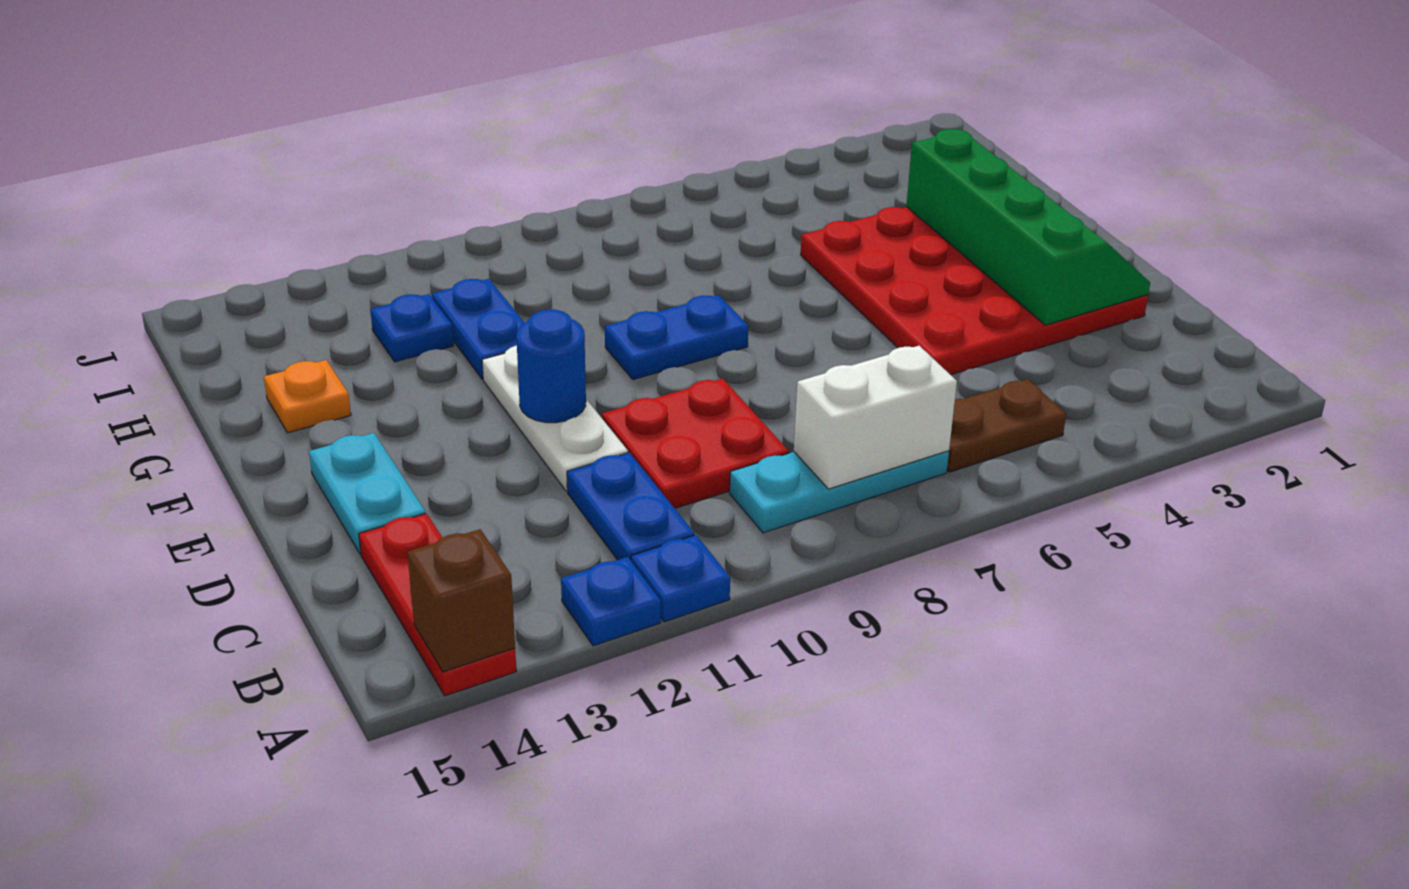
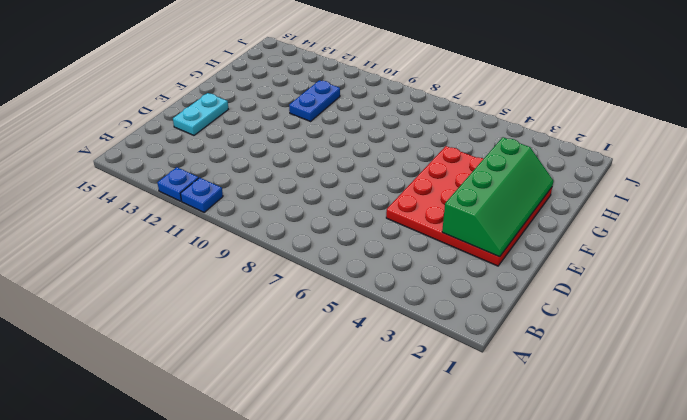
none -> red 1x3 plate [359,513,516,696]
none -> brown 1x2 plate [947,379,1066,472]
none -> cyan 1x3 plate [730,451,949,533]

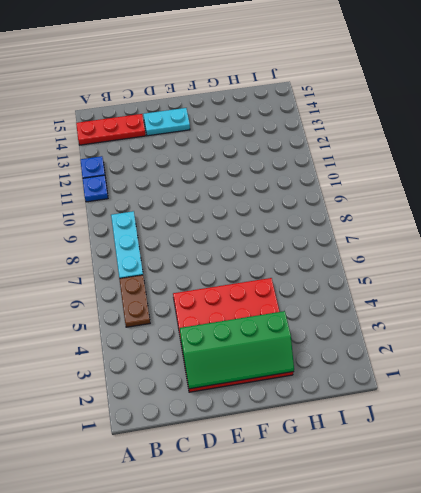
none -> blue 1x2 plate [567,453,694,560]
none -> red 2x2 plate [602,379,789,508]
none -> white 1x3 plate [482,345,628,491]

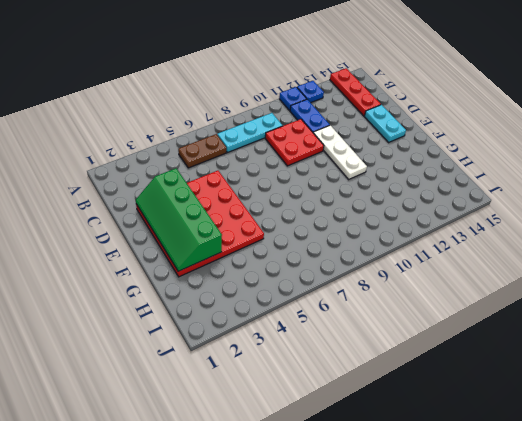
none -> blue 1x2 plate [605,295,748,379]
none -> blue 1x2 plate [432,279,524,379]
none -> orange 1x1 plate [264,360,351,433]

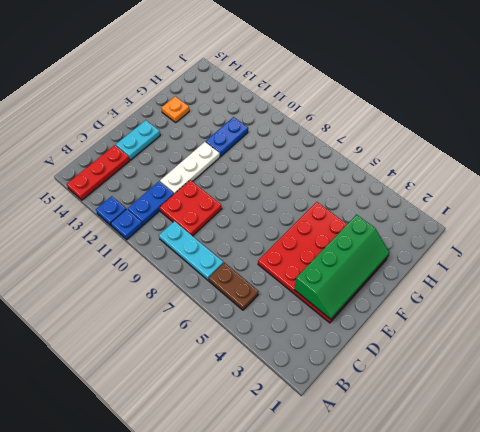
none -> blue 1x2 plate [605,295,748,379]
none -> blue 1x1 plate [370,294,454,362]
none -> brown 1x1 brick [407,529,515,672]

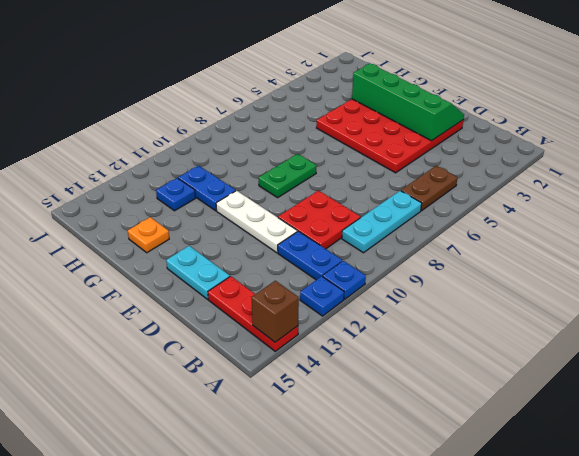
green 1x2 plate [259,154,317,198] -> blue 1x2 plate [605,295,748,379]
none -> white 1x2 brick [794,346,957,489]
none -> blue 1x1 round brick [516,310,586,423]

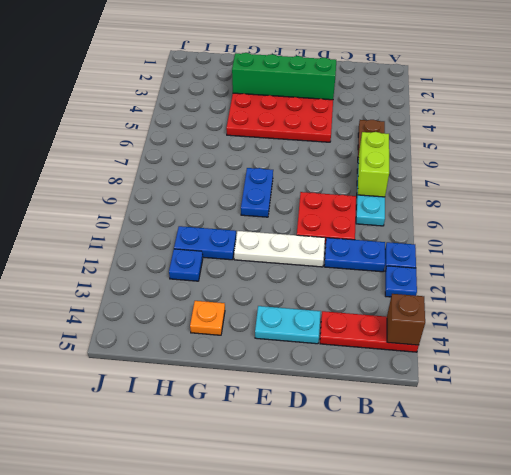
lime 1x2 brick [358,132,389,197] -> white 1x2 brick [794,346,957,489]
none -> blue 1x1 round brick [516,310,586,423]

